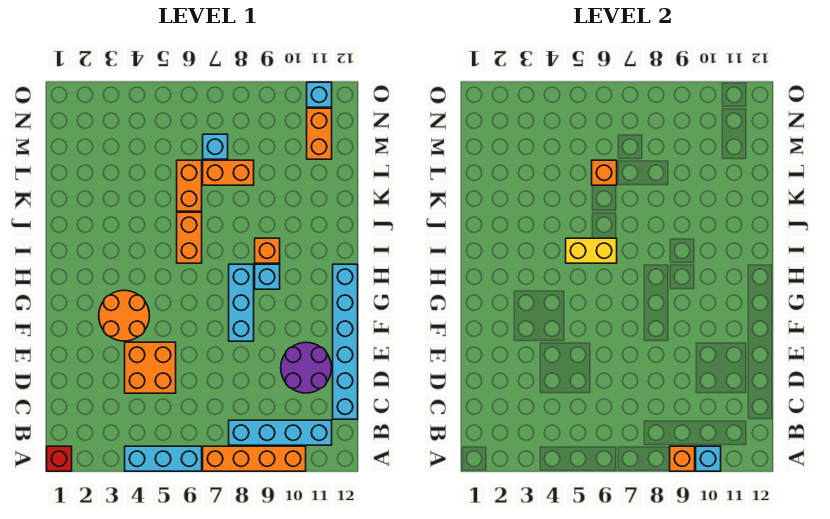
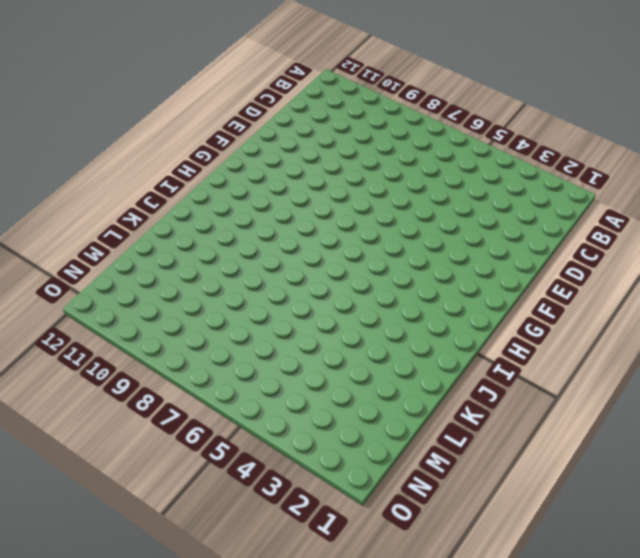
none -> red 1x1 brick [47,446,72,471]
none -> cyan 1x3 brick [125,446,202,471]
none -> orange 1x4 brick [203,446,306,471]

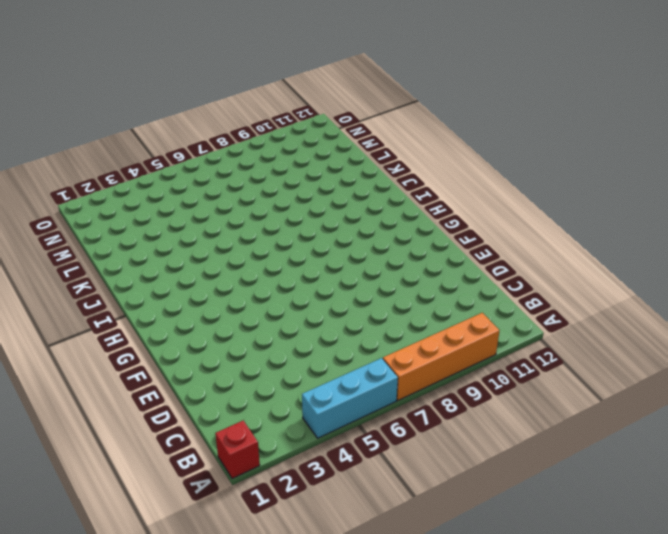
none -> cyan 1x4 brick [229,420,332,445]
none -> cyan 1x6 brick [333,264,358,419]
none -> orange 2x2 brick [125,342,176,393]

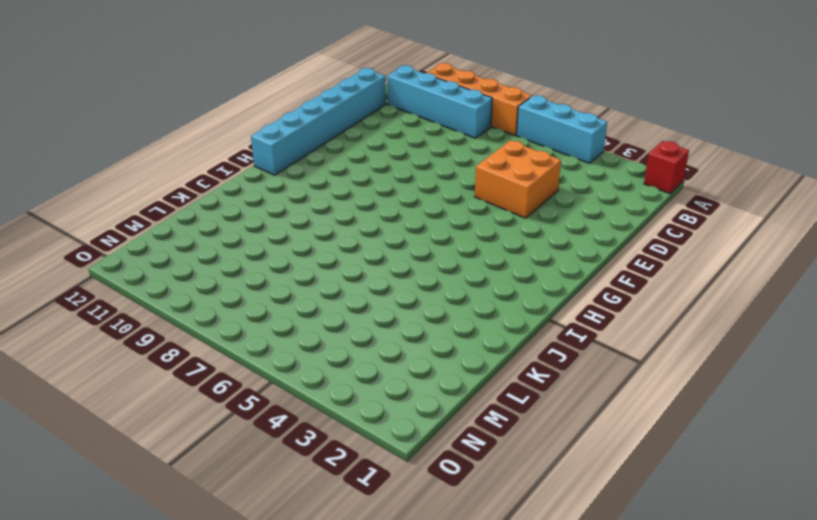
none -> purple 2x2 round brick [281,342,332,393]
none -> orange 2x2 round brick [99,290,150,341]
none -> cyan 1x3 brick [229,264,254,341]

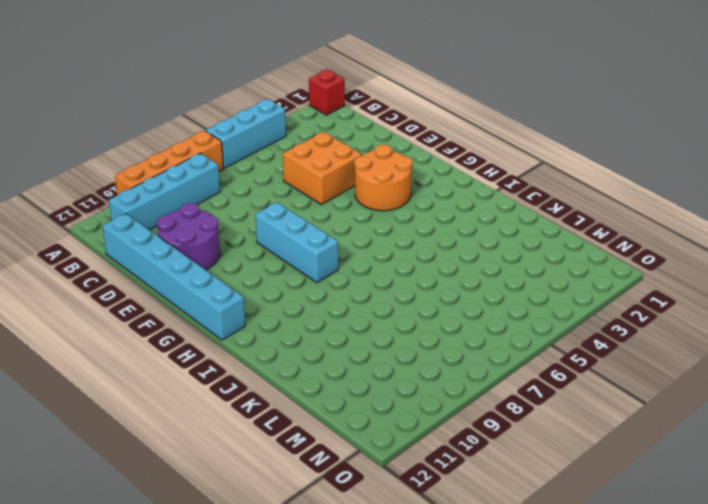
none -> cyan 1x1 brick [255,264,280,289]
none -> orange 1x2 brick [177,212,202,263]
none -> orange 1x1 brick [255,238,280,263]

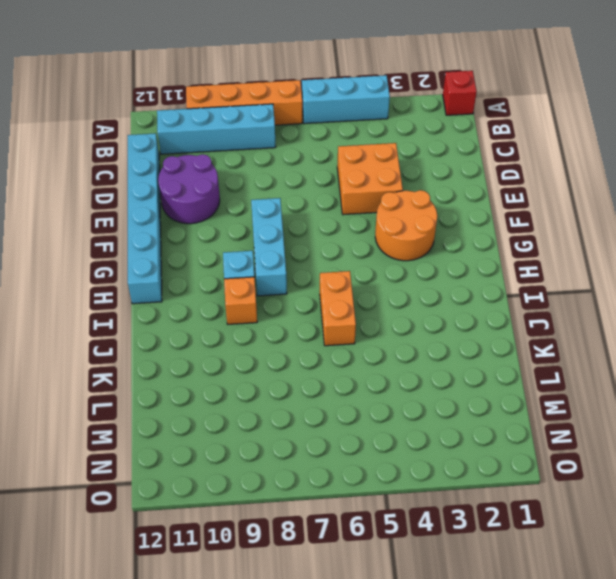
none -> orange 1x2 brick [177,160,202,211]
none -> orange 1x2 brick [203,160,254,185]
none -> cyan 1x1 brick [203,134,228,159]

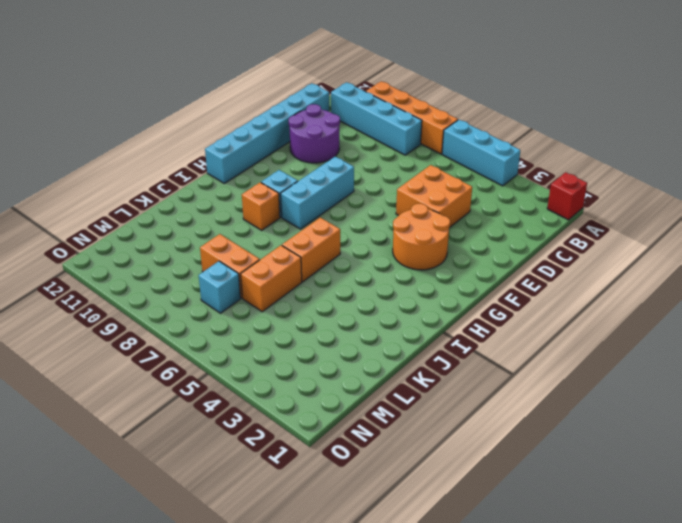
none -> orange 1x2 brick [307,108,332,159]
none -> cyan 1x1 brick [307,82,332,107]
none -> orange 1x1 brick [670,446,695,471]

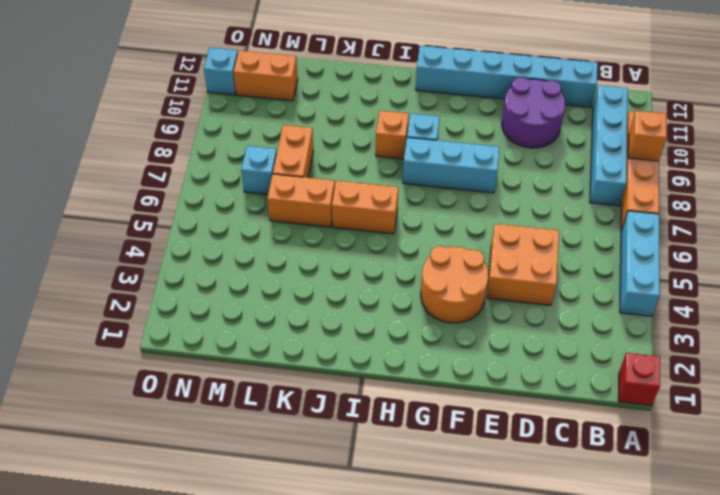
none -> cyan 1x1 brick [696,446,721,471]
none -> yellow 1x2 brick [566,238,617,263]
none -> orange 1x1 brick [592,160,617,185]

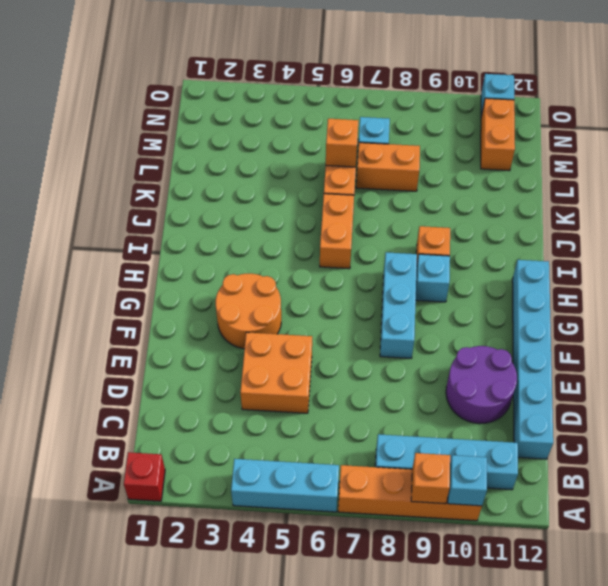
none -> yellow 1x2 brick [566,238,617,263]

